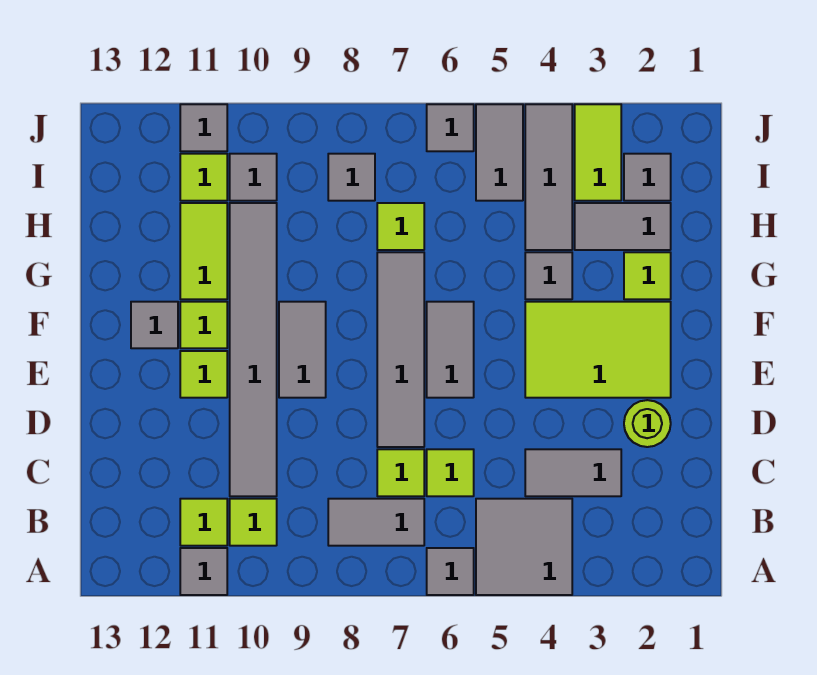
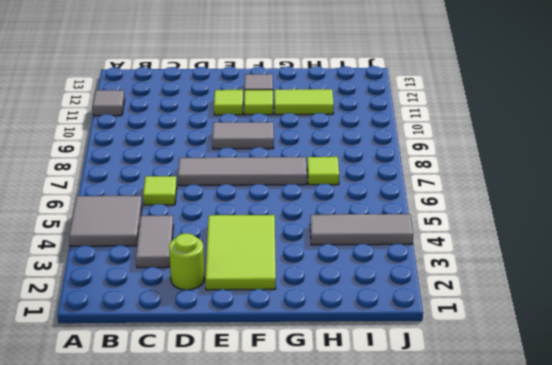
none -> grey 1x1 tile [427,548,474,595]
none -> grey 1x2 tile [328,499,424,546]
none -> lime 1x1 tile [230,499,277,546]
none -> lime 1x1 tile [180,499,227,546]

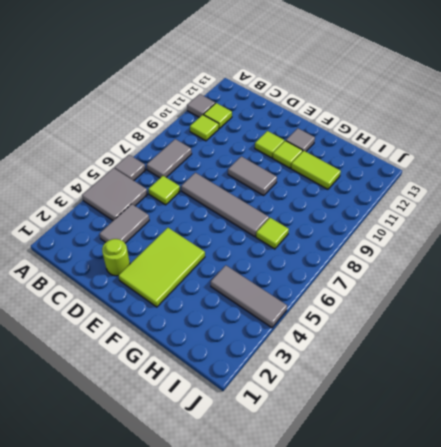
none -> lime 1x1 tile [377,449,424,496]
none -> grey 1x6 tile [230,203,277,496]
none -> grey 1x2 tile [427,302,474,398]
none -> lime 1x1 tile [624,252,671,299]

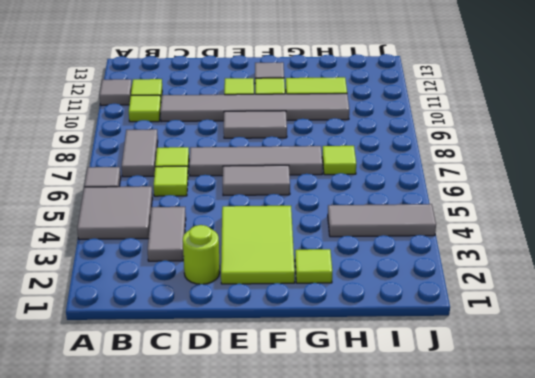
none -> grey 1x1 tile [525,252,572,299]
none -> grey 1x2 tile [575,203,671,250]
none -> grey 1x1 tile [624,154,671,201]
none -> lime 1x2 tile [575,104,621,201]

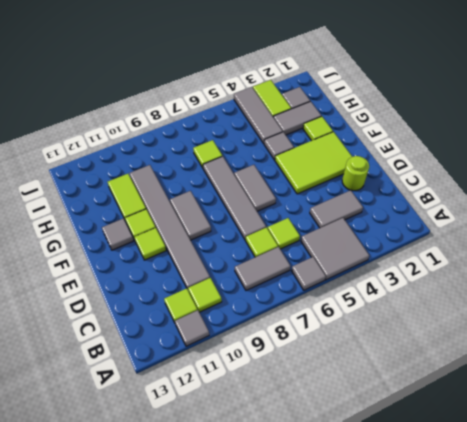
none -> grey 1x2 tile [476,104,523,201]
none -> grey 1x1 tile [328,154,375,201]
none -> grey 1x1 tile [230,154,277,201]
none -> lime 1x1 tile [180,154,227,201]

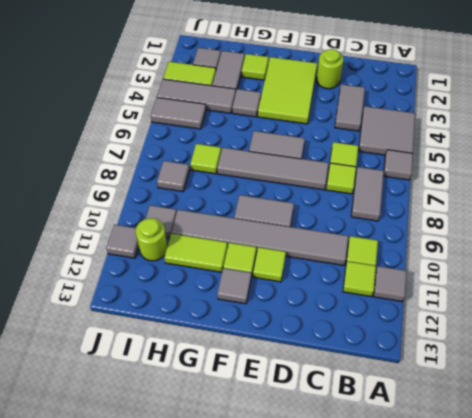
lime 1x1 round brick [136,218,167,261] -> lime 1x1 tile [180,154,227,201]
none -> grey 1x1 tile [427,104,474,151]

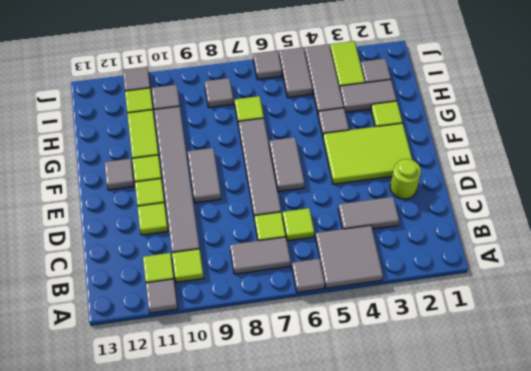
lime 1x1 tile [137,203,168,235] -> none

